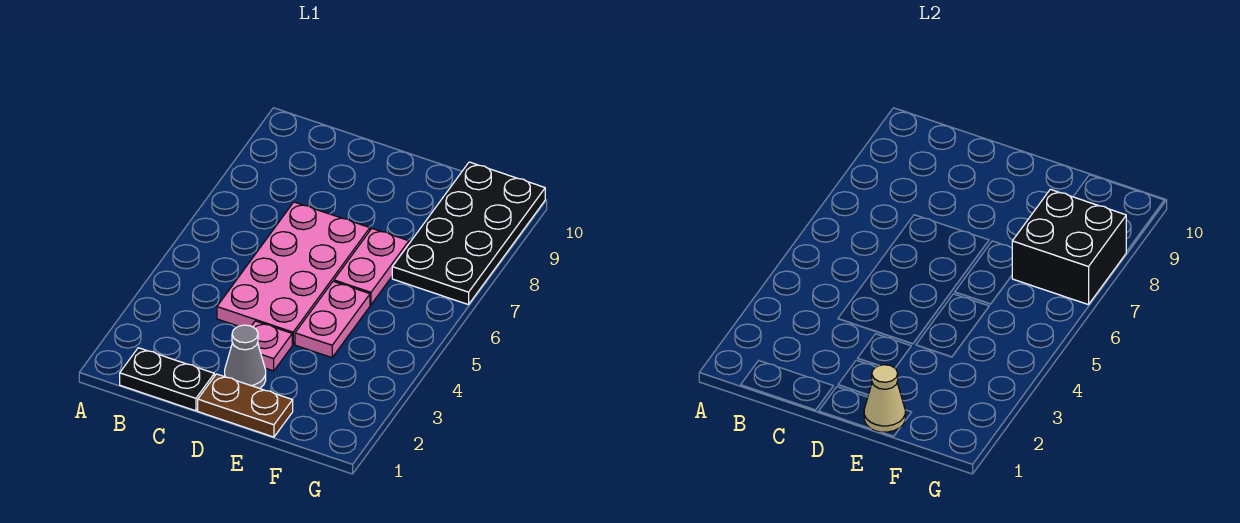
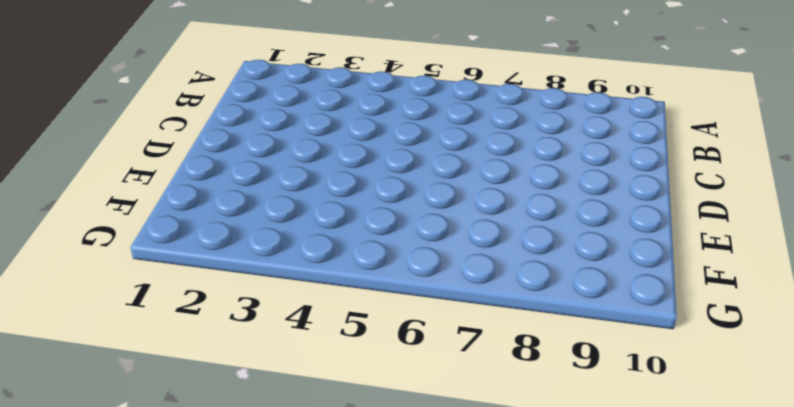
none -> black 1x2 plate [120,348,214,411]
none -> pink 2x4 plate [217,202,370,344]

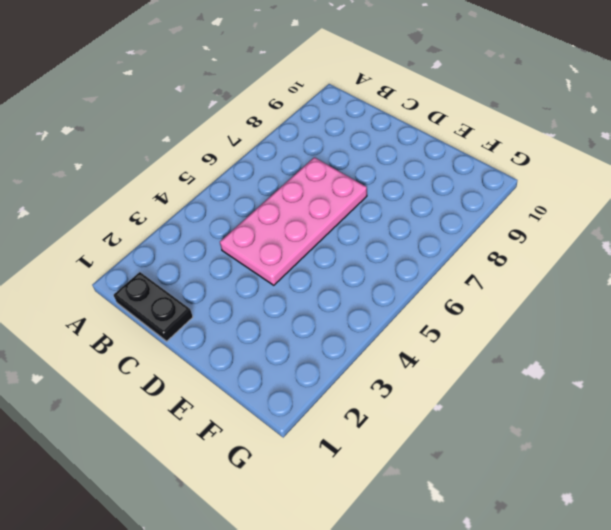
none -> brown 1x2 plate [198,374,293,437]
none -> grey 1x1 cone [225,325,266,388]

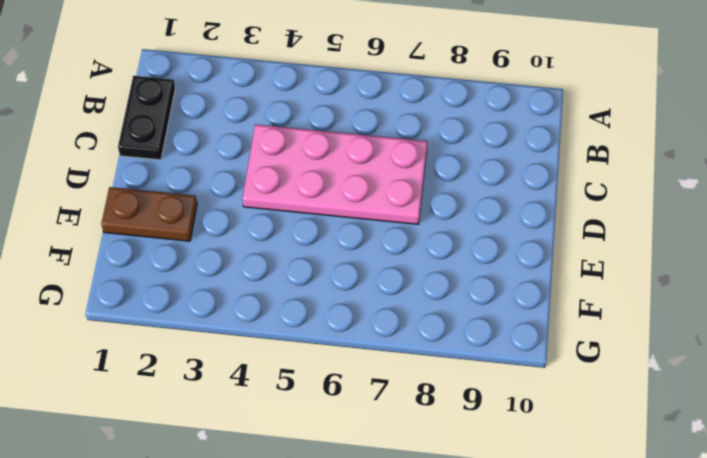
brown 1x2 plate [101,187,197,241] -> brown 1x2 plate turned to [198,374,293,437]
none -> grey 1x1 cone [225,325,266,388]
none -> pink 1x1 plate [252,321,292,371]

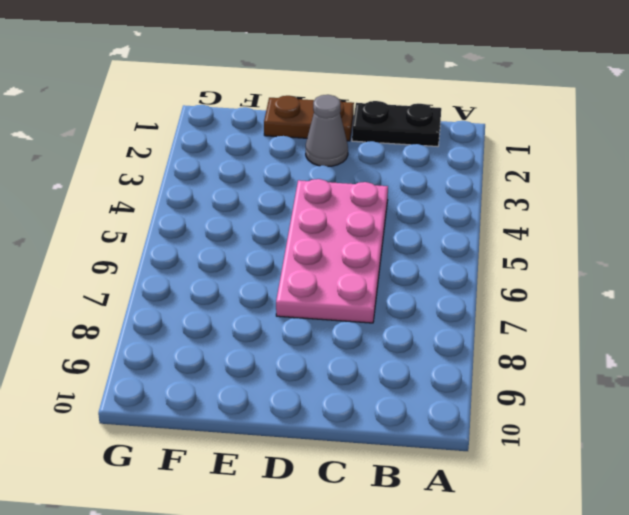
none -> pink 1x1 plate [252,321,292,371]
none -> pink 1x2 plate [295,281,370,358]

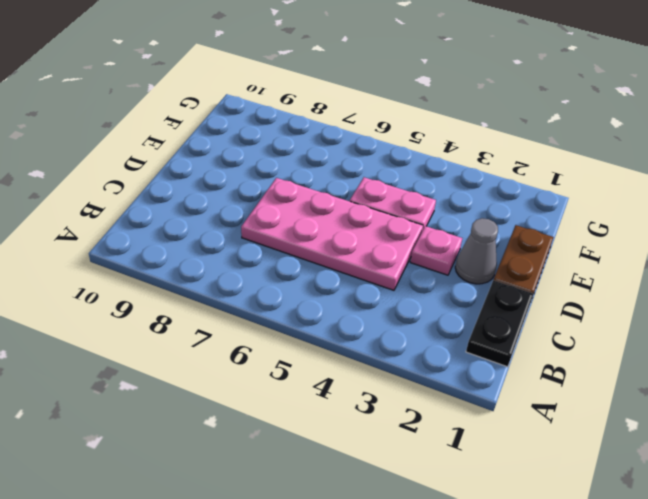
none -> pink 1x2 plate [334,229,409,305]
none -> black 2x4 plate [392,162,545,305]

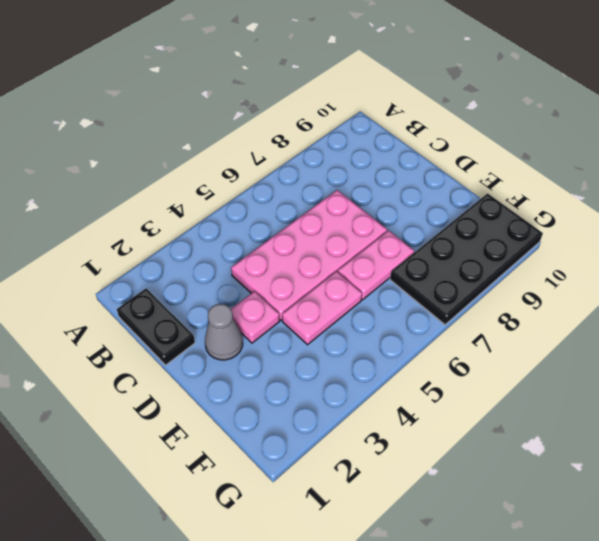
none -> brown 1x2 plate [198,374,293,437]
none -> tan 1x1 cone [864,365,905,432]

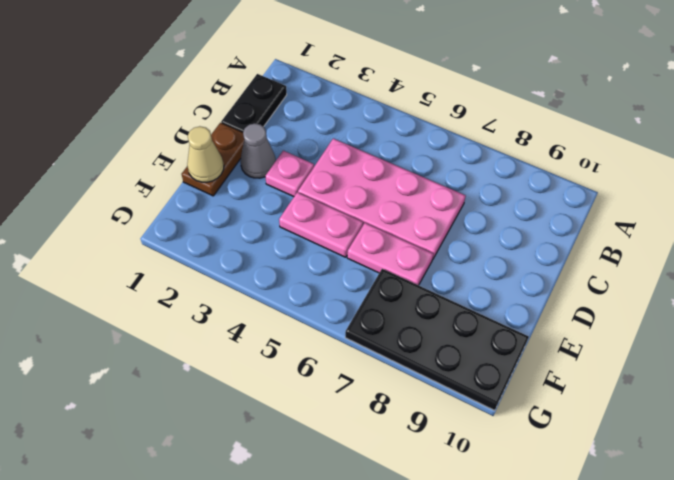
none -> black 2x2 brick [1012,189,1127,305]

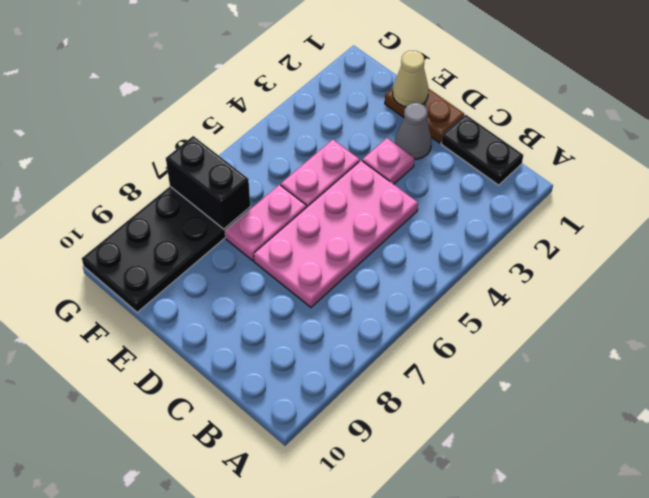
black 1x2 brick [166,136,251,229] -> black 2x2 brick [1012,189,1127,305]

